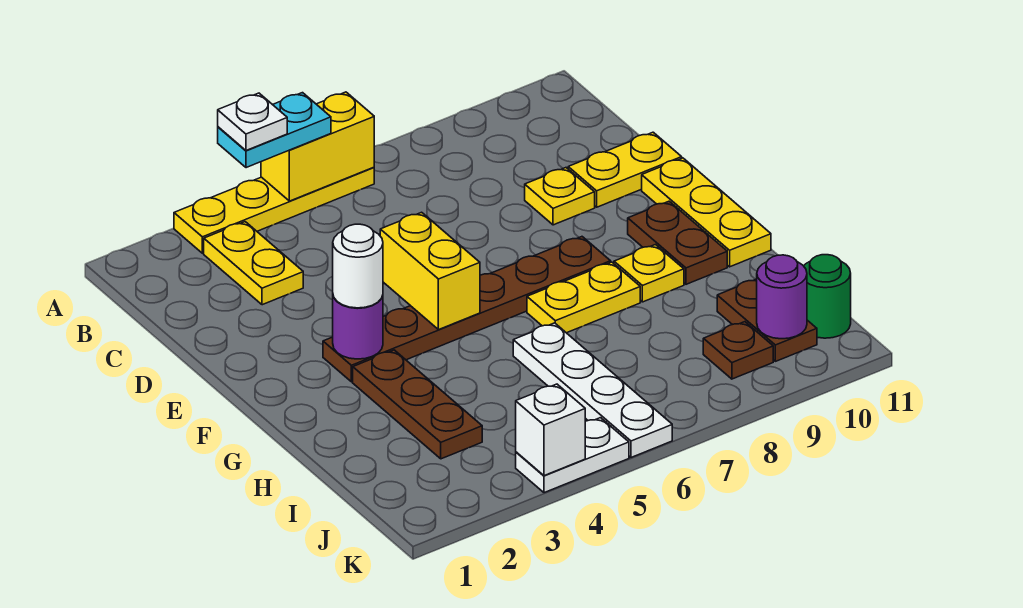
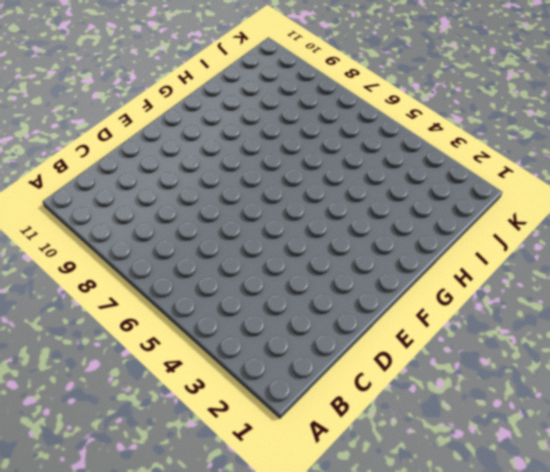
none -> yellow 1x4 plate [174,167,374,253]
none -> yellow 1x2 plate [204,222,303,305]
none -> yellow 1x1 plate [525,168,595,225]

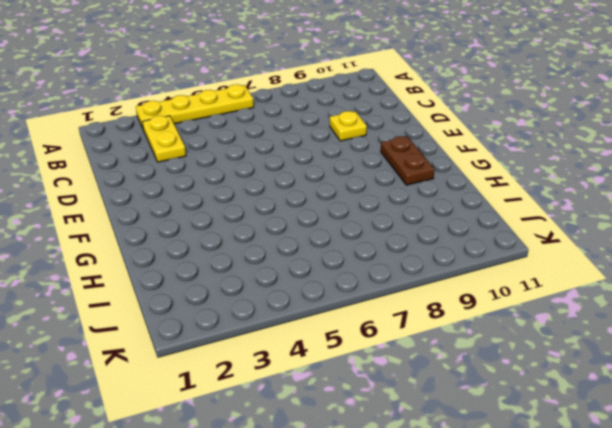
none -> yellow 1x2 plate [568,132,682,207]
none -> yellow 1x3 plate [642,158,771,267]
none -> brown 1x6 plate [323,237,611,382]

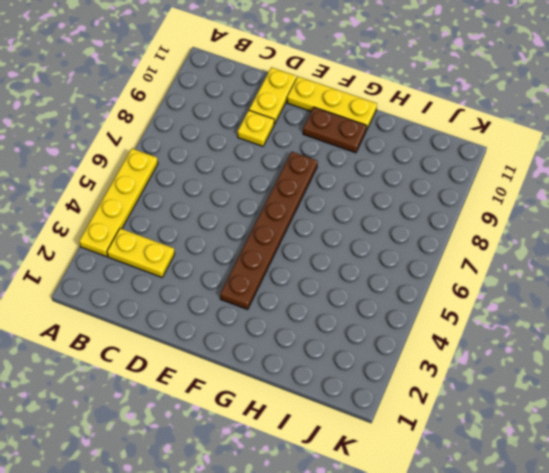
none -> brown 1x3 plate [353,350,482,459]
none -> yellow 1x2 plate [527,262,640,333]
none -> yellow 1x1 plate [614,245,684,302]

